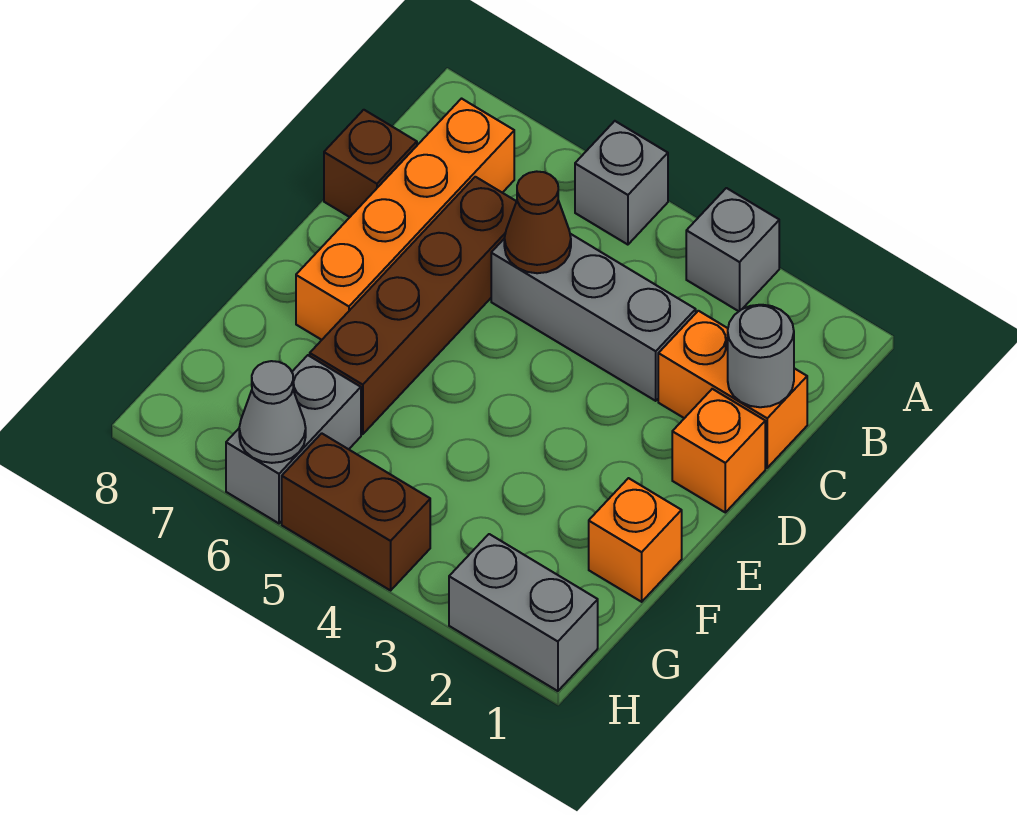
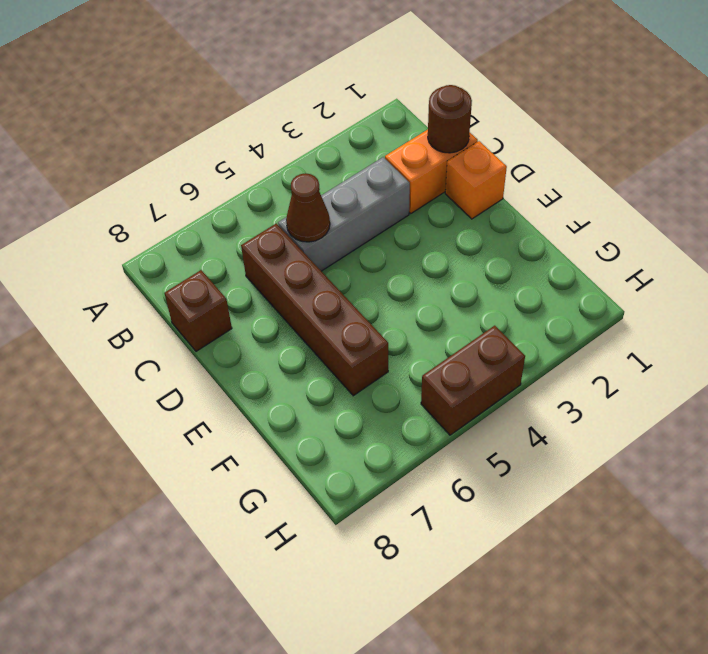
brown 1x1 round brick [428,85,472,153] -> grey 1x1 round brick [728,305,794,407]
none -> grey 1x1 brick [686,188,779,311]
none -> grey 1x1 brick [575,121,668,245]
none -> orange 1x4 brick [296,99,514,340]

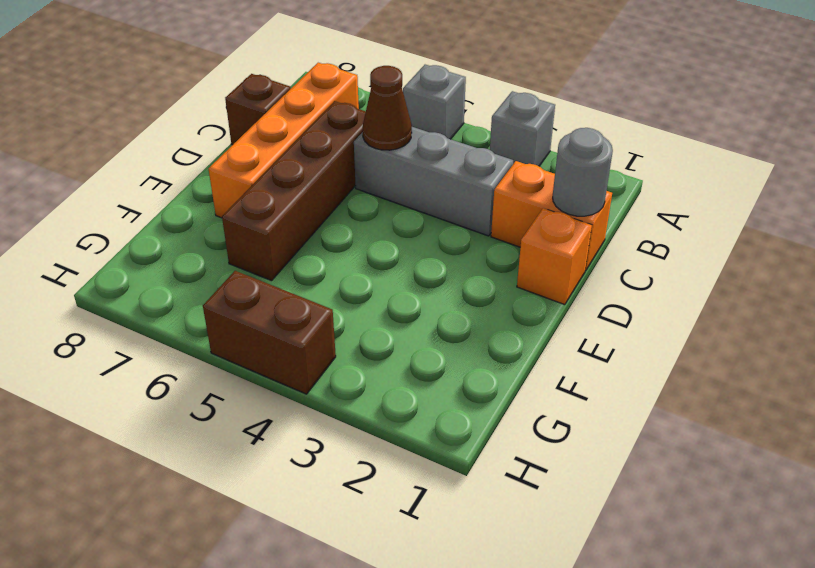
none -> orange 1x1 brick [589,478,682,602]
none -> grey 1x2 brick [226,355,361,523]
none -> grey 1x2 brick [449,534,598,691]

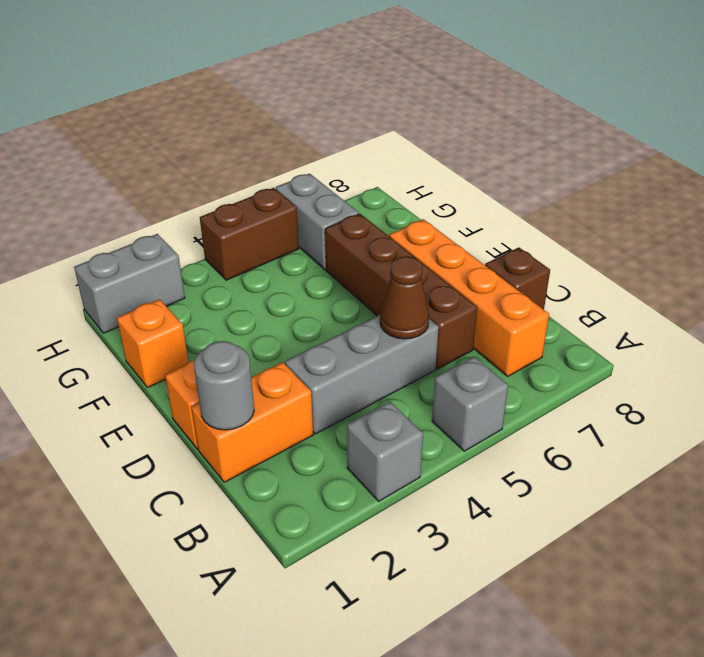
none -> grey 1x1 cone [239,361,306,463]

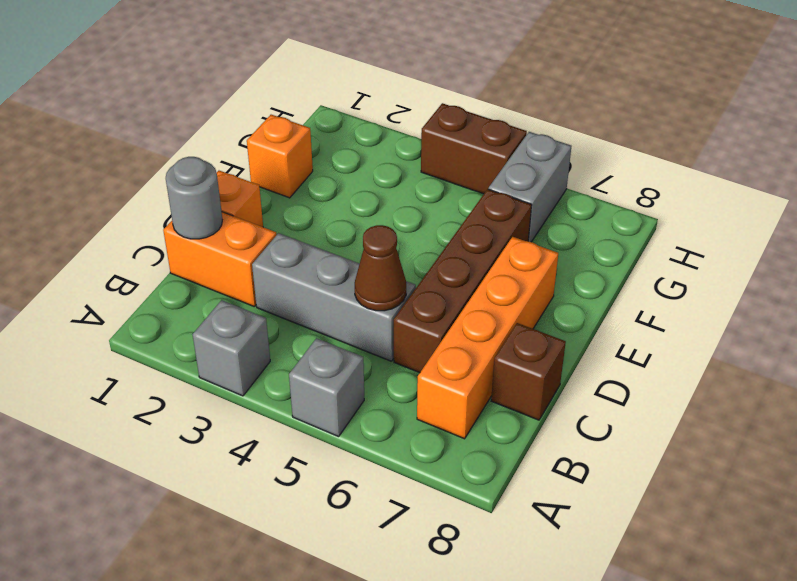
none -> grey 1x2 brick [449,534,598,691]
none -> grey 1x1 cone [239,361,306,463]

